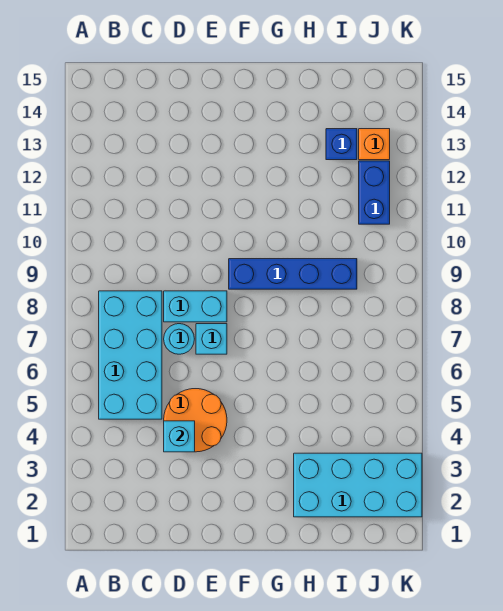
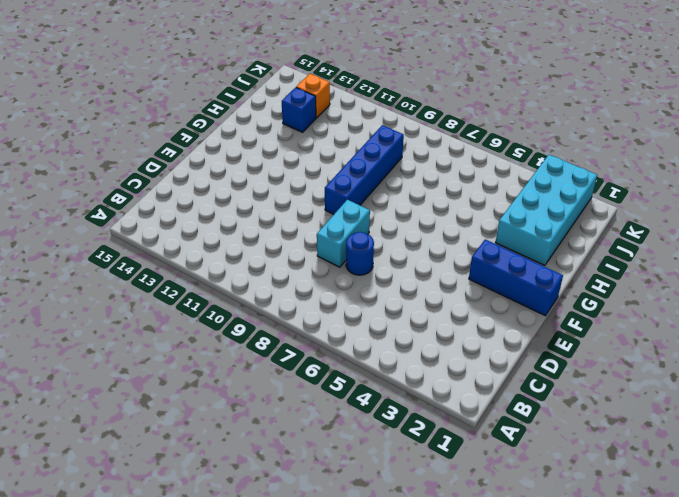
blue 1x1 round brick [346,232,374,275] -> cyan 1x1 round brick [164,324,194,354]
blue 1x3 brick [469,240,563,316] -> none
none -> cyan 2x4 brick [99,291,162,419]
none -> orange 2x2 round brick [164,389,227,452]

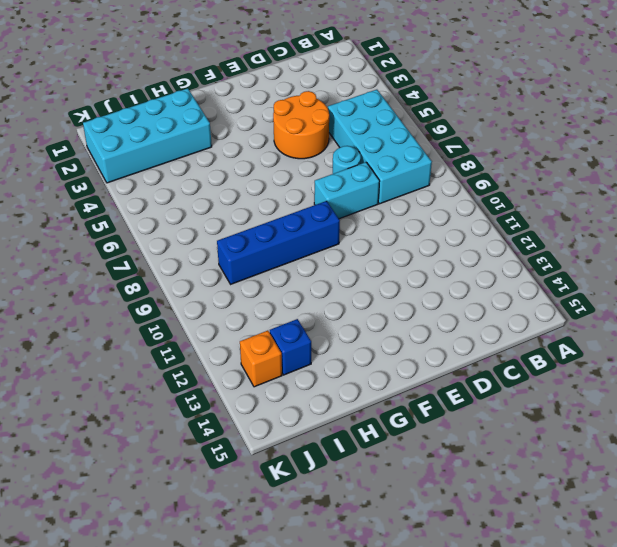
none -> cyan 1x1 brick [196,324,227,354]
none -> blue 1x2 brick [359,161,390,224]

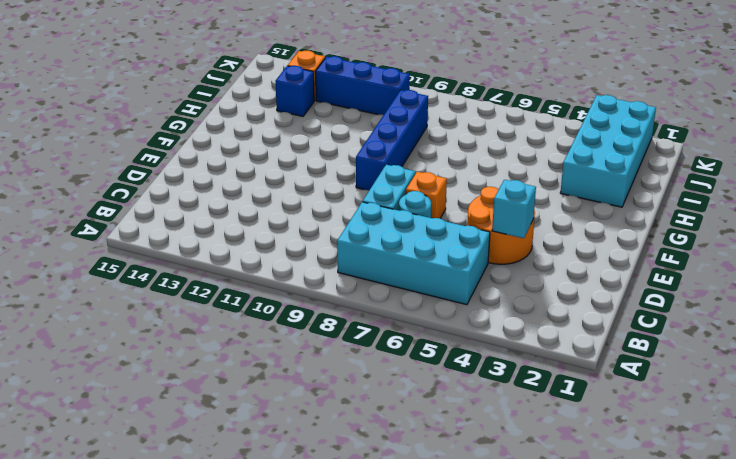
orange 1x1 brick [406,172,447,218] -> cyan 1x1 brick [196,324,227,354]
blue 1x3 brick [316,56,410,115] -> blue 1x2 brick [359,161,390,224]

